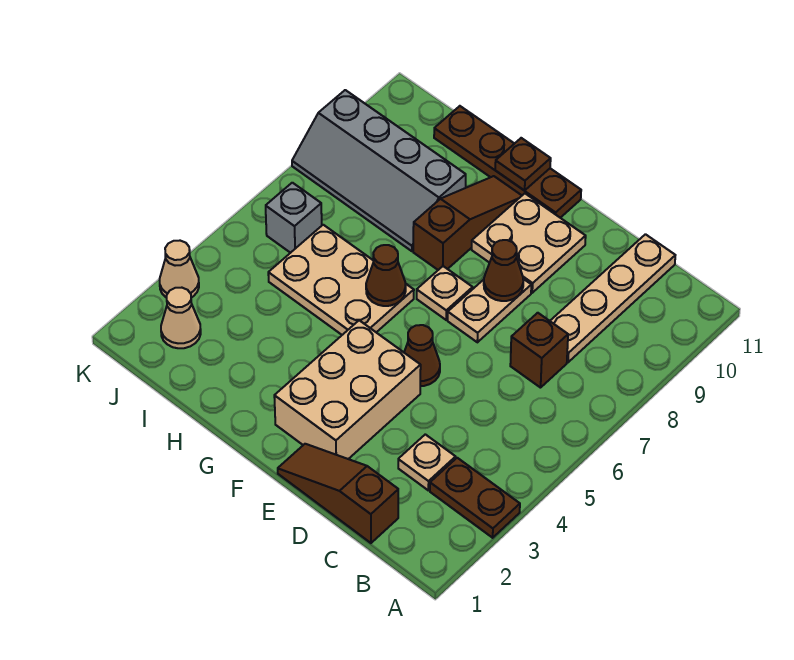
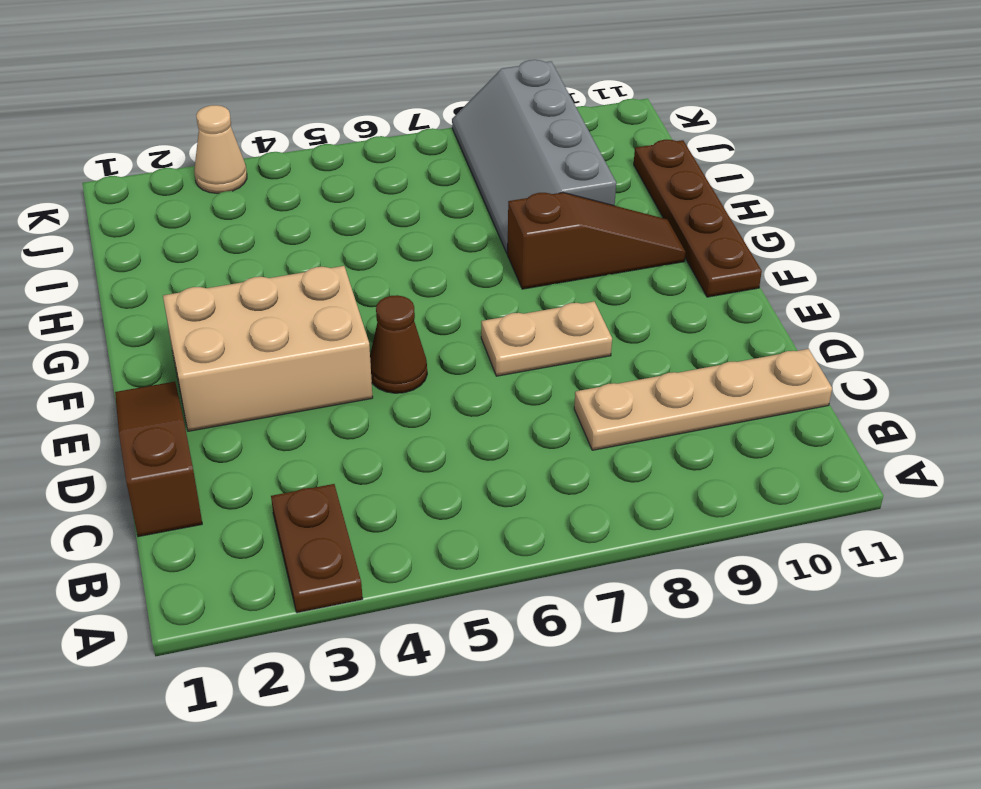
none -> tan 1x1 plate [398,434,456,490]
none -> brown 1x1 brick [510,313,568,388]
none -> tan 2x2 plate [472,193,586,293]

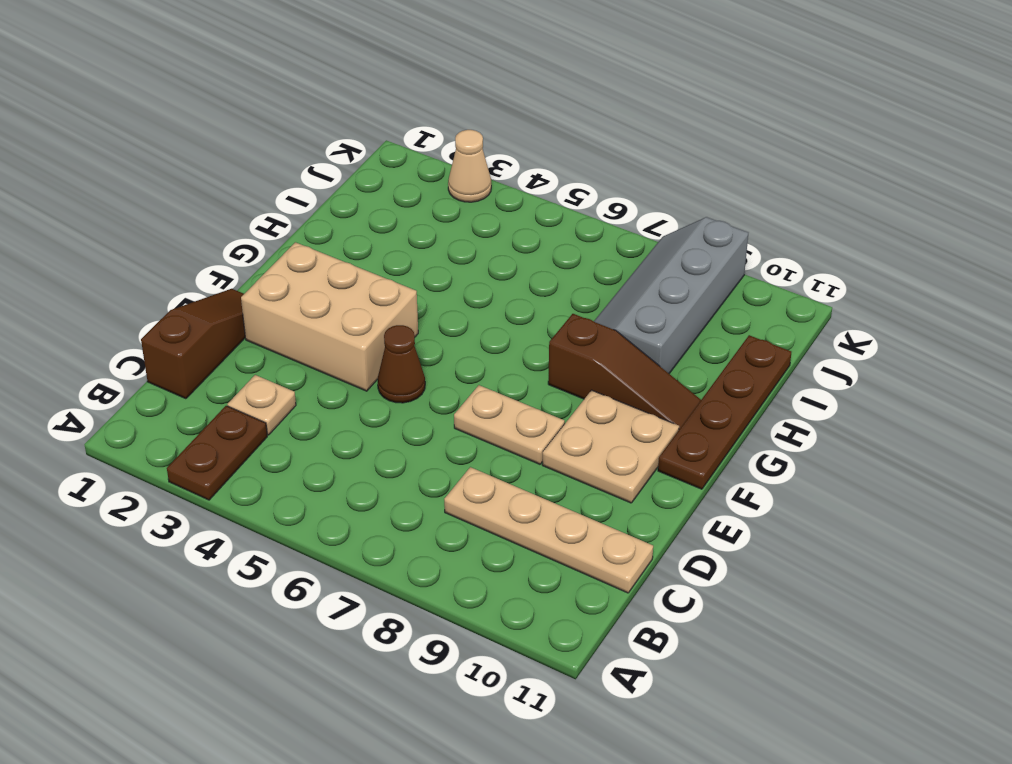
none -> brown 1x1 brick [510,313,568,388]
none -> tan 1x1 plate [417,266,473,320]
none -> tan 2x3 plate [268,225,414,335]

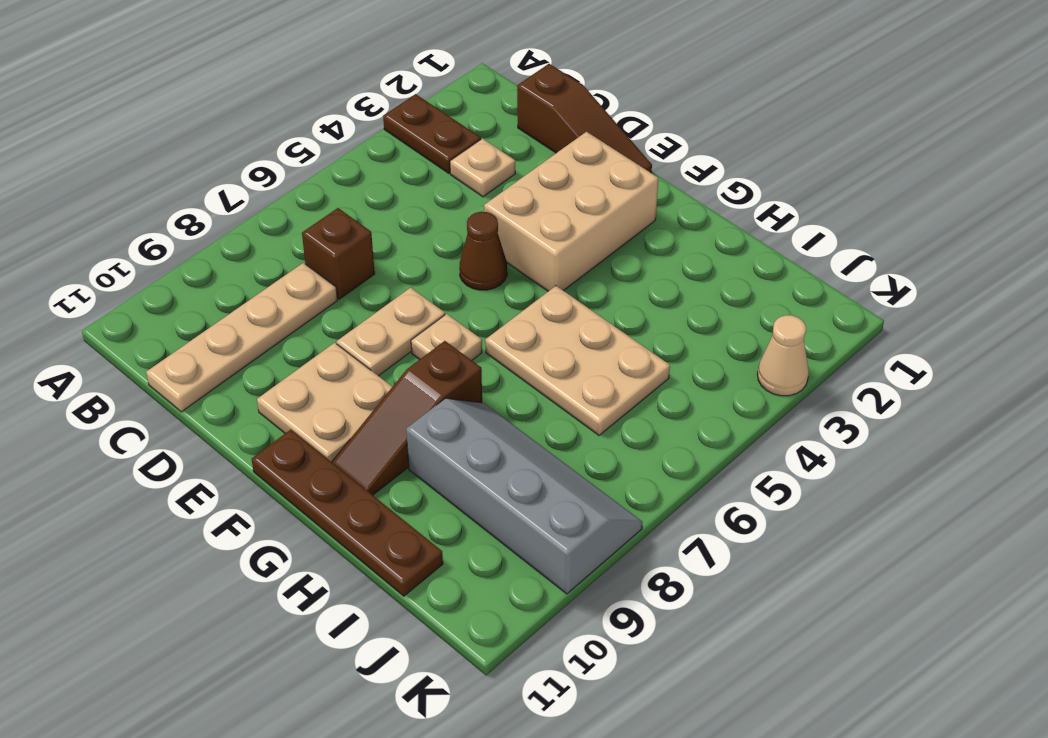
none -> tan 1x1 cone [161,288,201,348]
none -> grey 1x1 brick [266,183,322,253]
none -> brown 1x1 cone [484,240,523,301]

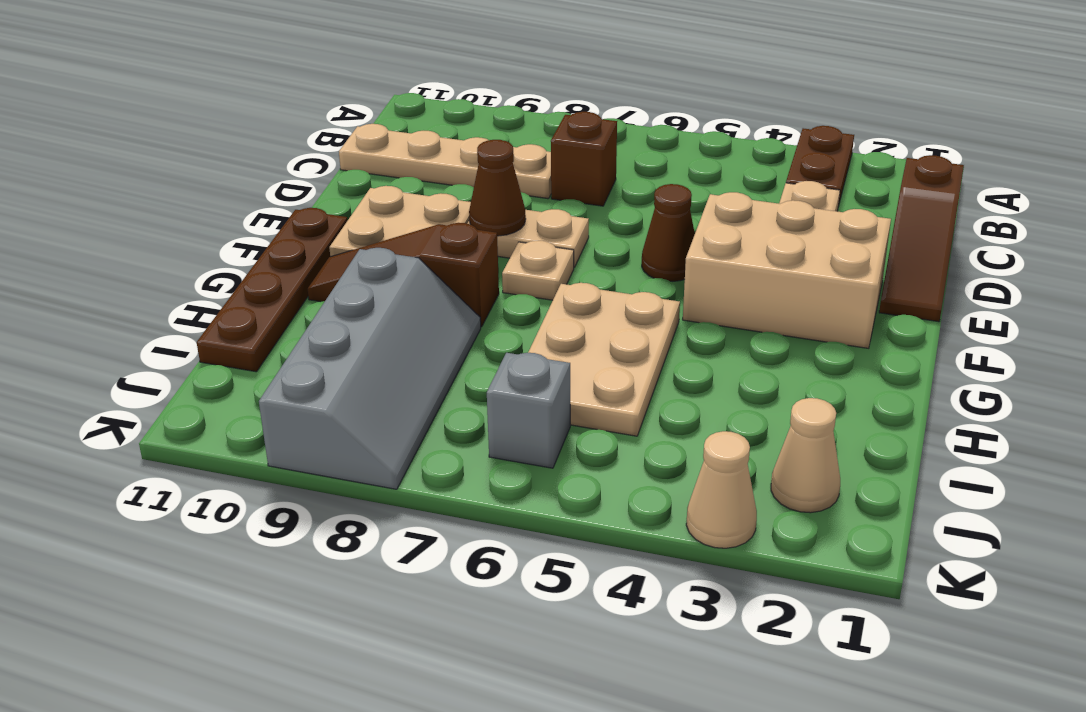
none -> brown 1x1 cone [366,245,406,306]
none -> brown 1x1 plate [495,138,551,191]

